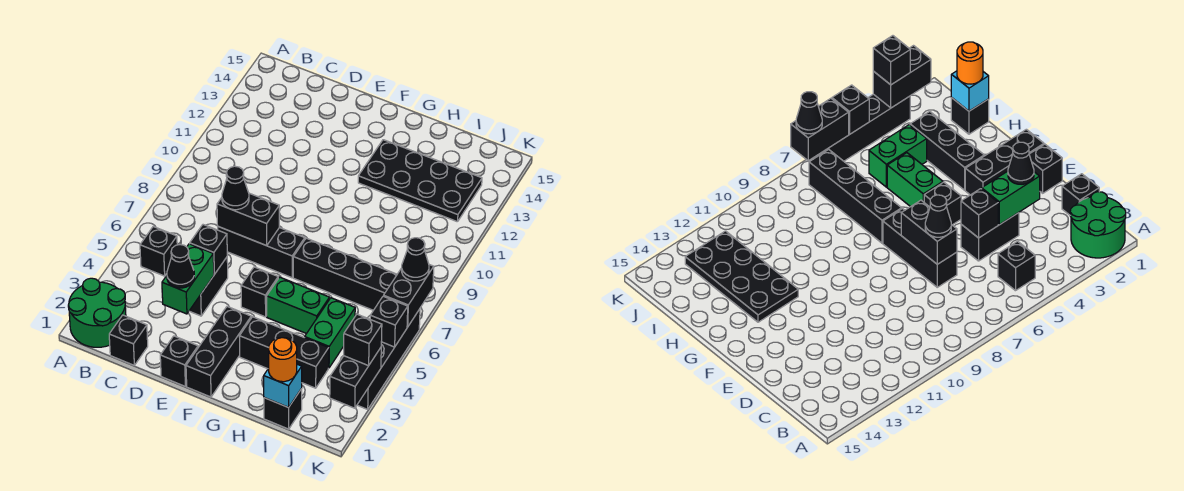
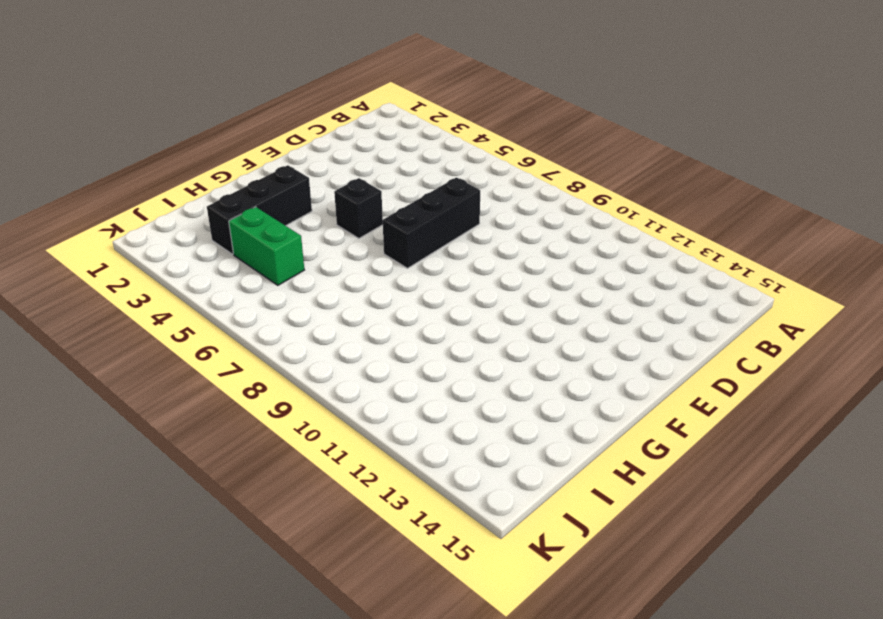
none -> green 2x2 round brick [68,278,126,347]
none -> black 1x1 brick [140,227,177,276]
none -> black 1x1 brick [109,315,148,365]

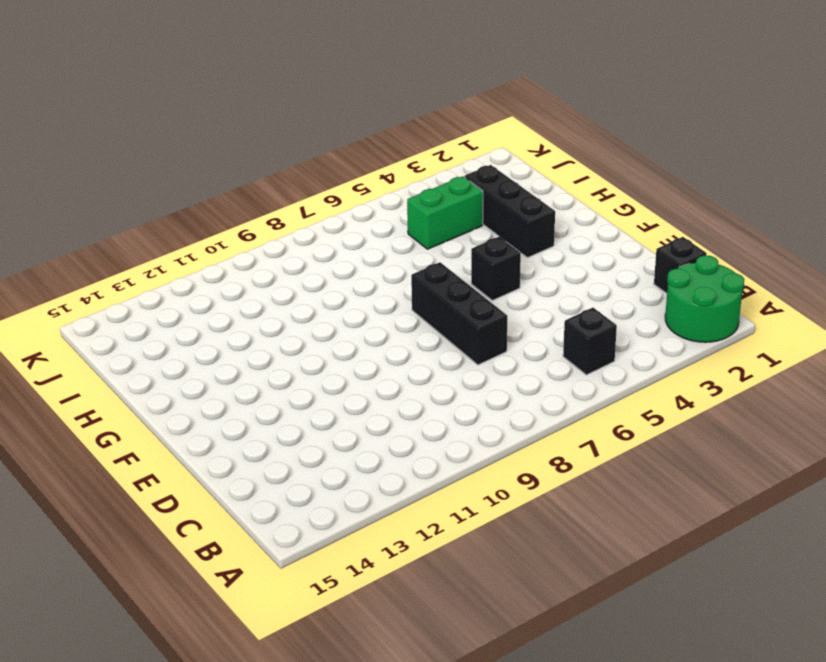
none -> black 1x2 brick [189,257,228,316]
none -> black 1x1 brick [160,336,198,386]
none -> black 1x3 brick [186,307,251,397]

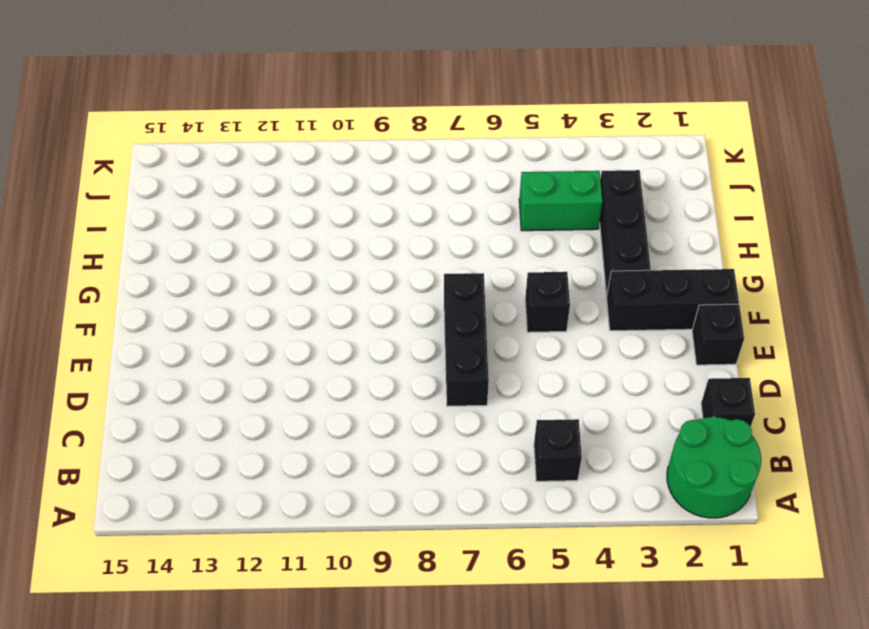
none -> black 1x2 brick [189,257,228,316]
none -> green 1x2 brick [267,277,329,334]
none -> black 1x4 brick [293,238,397,310]

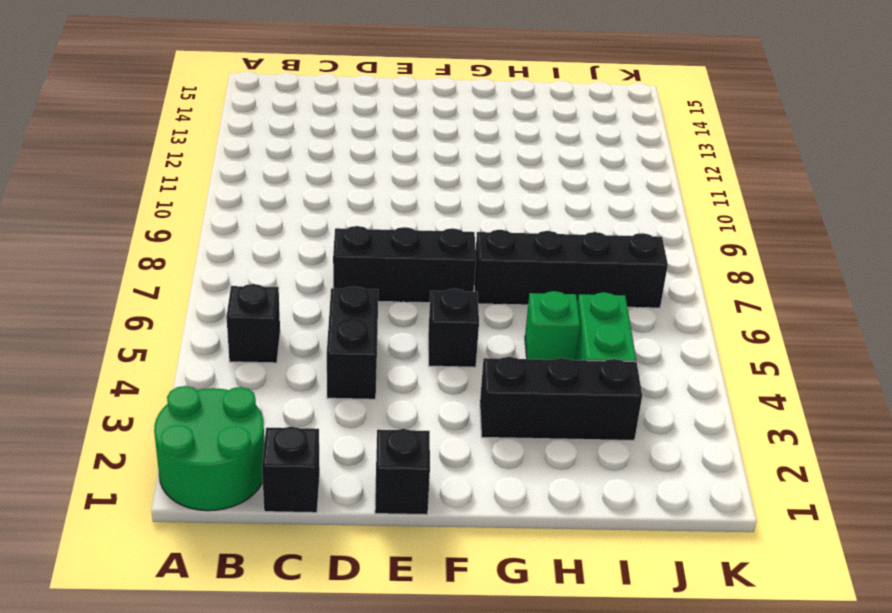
green 1x1 brick [525,291,580,360] -> green 1x2 brick [267,277,329,334]
none -> black 1x3 brick [186,307,251,397]
none -> black 2x4 plate [358,140,482,222]
none -> black 1x1 brick [264,389,302,429]

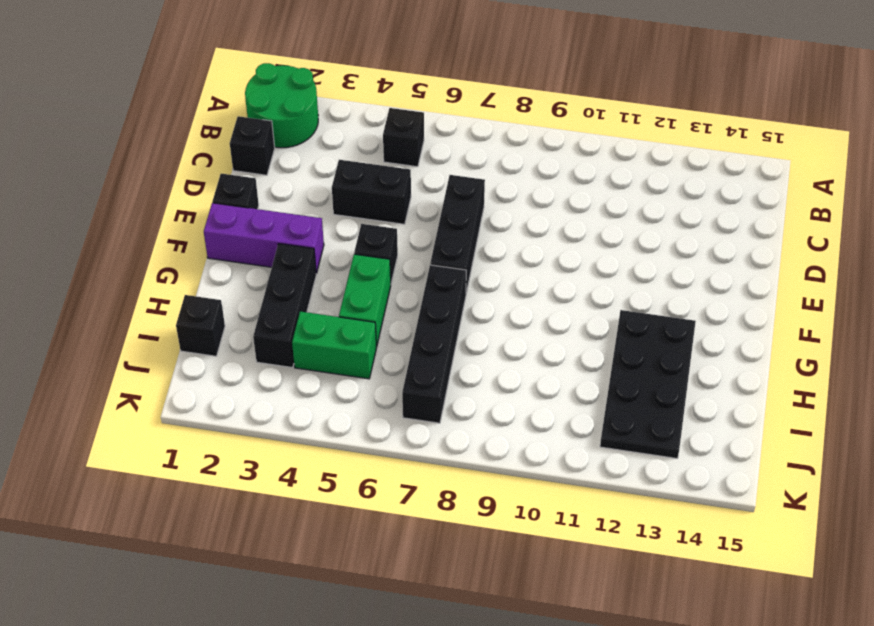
purple 1x3 brick [204,203,324,273] -> black 1x3 brick [186,307,251,397]
none -> black 1x4 brick [357,309,420,409]
none -> green 1x2 brick [162,244,214,314]
none -> black 1x1 brick [190,225,227,274]

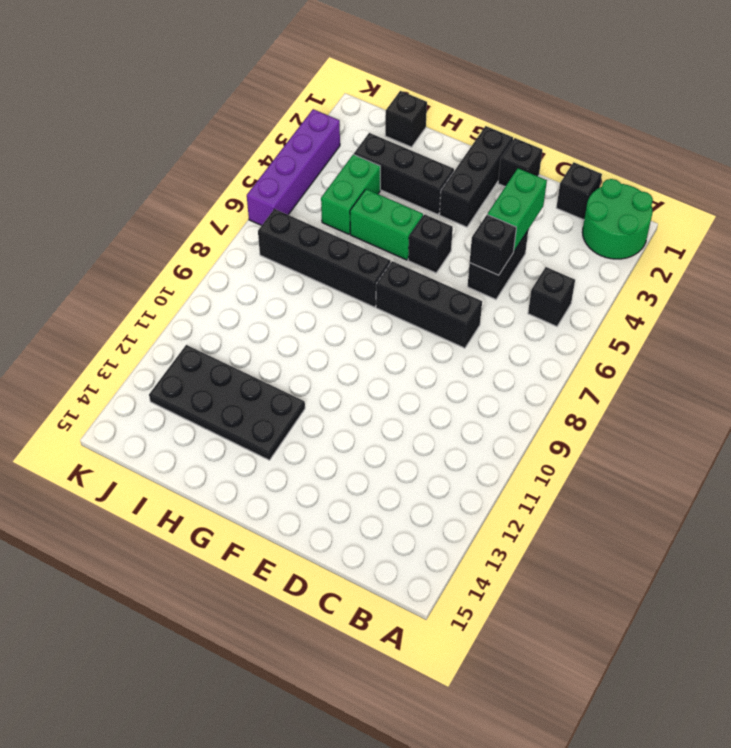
purple 1x4 brick [247,109,340,226] -> black 1x4 brick [357,309,420,409]
none -> black 1x2 brick [217,193,279,246]
none -> cyan 1x1 brick [264,364,302,407]
none -> black 1x2 brick [330,348,381,408]

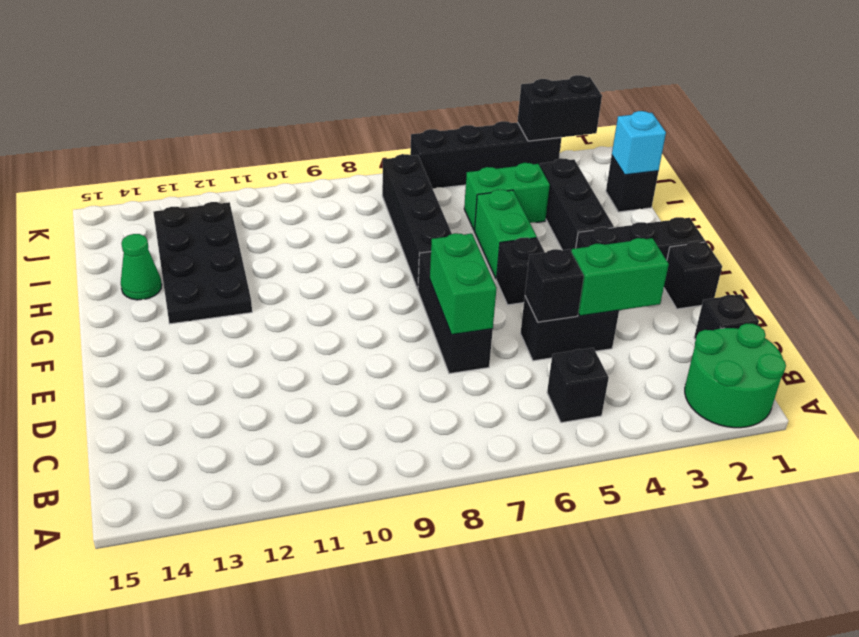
green 1x2 brick [430,233,497,335] -> black 1x2 brick [217,193,279,246]
green 1x1 cone [121,234,162,300] -> none
none -> black 1x1 brick [370,296,408,347]
none -> black 1x2 brick [384,265,434,327]
none -> black 1x1 cone [167,245,194,288]

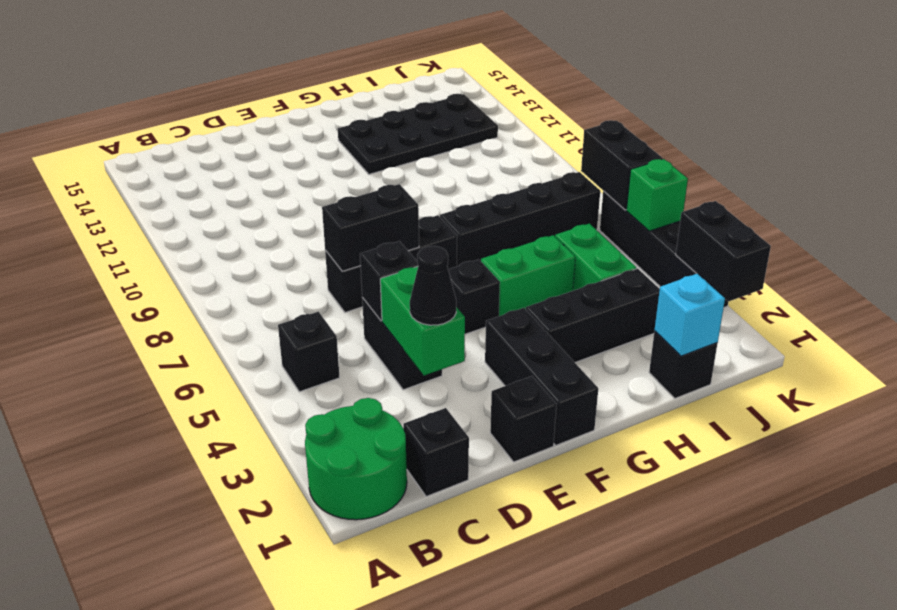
green 1x1 brick [626,159,688,231] -> black 1x1 brick [370,296,408,347]
none -> black 1x1 cone [222,166,249,210]
none -> orange 1x1 round brick [269,338,297,382]
none -> black 1x1 brick [344,314,382,366]

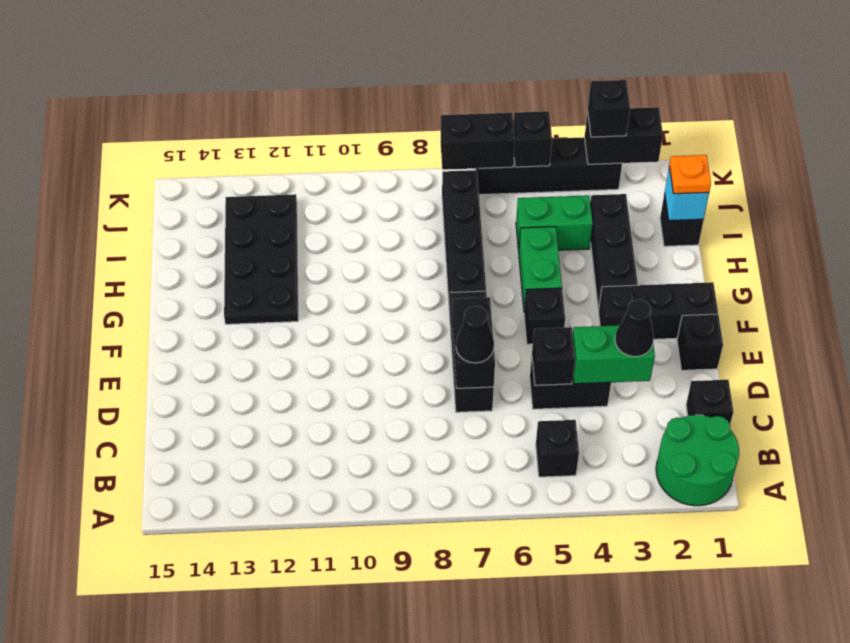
orange 1x1 plate [669,155,711,194] -> orange 1x1 round brick [269,338,297,382]
none -> black 1x1 cone [402,238,429,281]

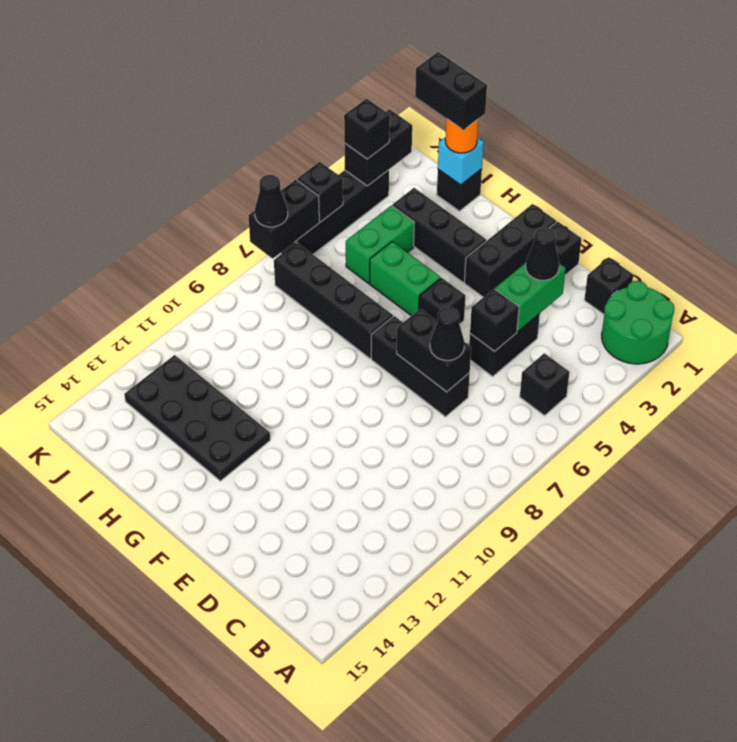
black 1x2 brick [415,52,487,130] -> none

